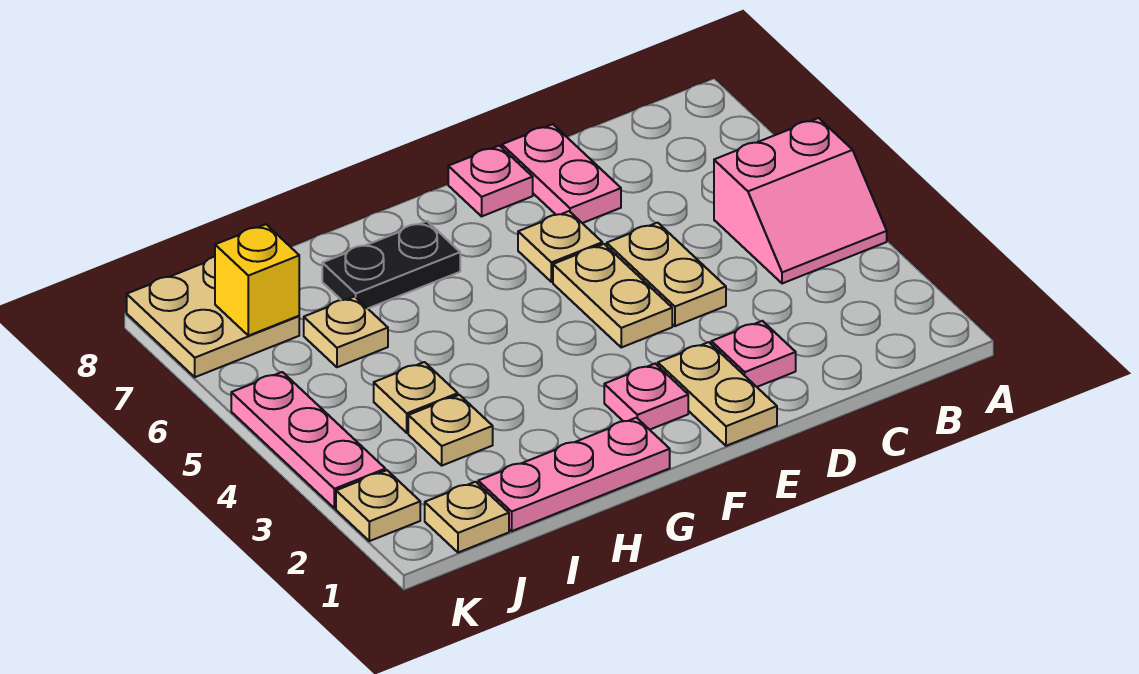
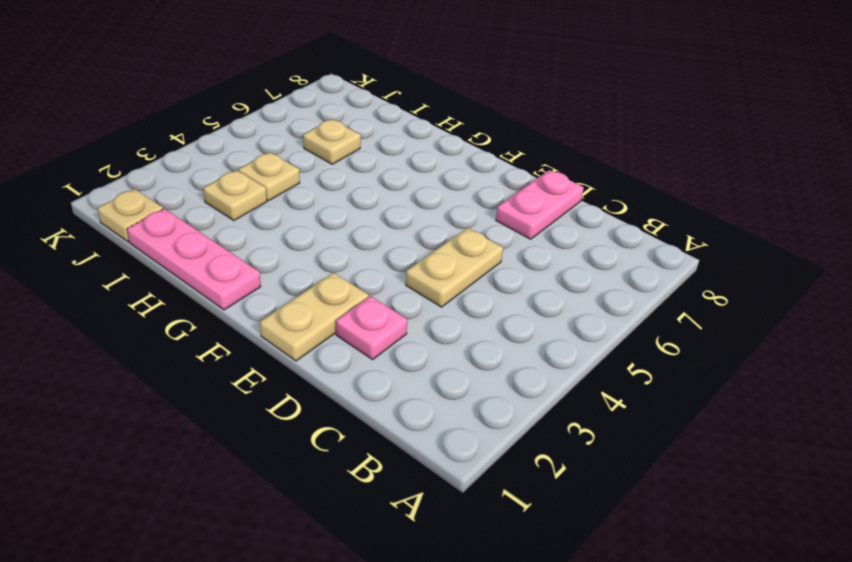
none -> pink 2x2 slope [714,118,887,284]
none -> tan 1x2 plate [553,244,672,347]
none -> tan 1x1 plate [518,211,602,282]

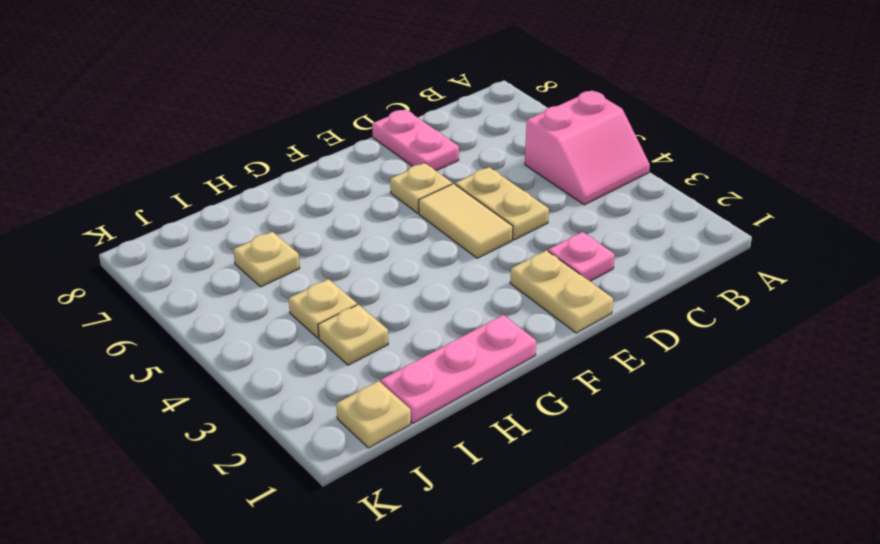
tan 1x2 tile [419,184,513,258] -> tan 1x2 plate [553,244,672,347]
none -> pink 1x1 plate [448,146,533,216]
none -> pink 1x1 plate [604,364,688,430]
none -> black 1x2 plate [322,221,460,308]

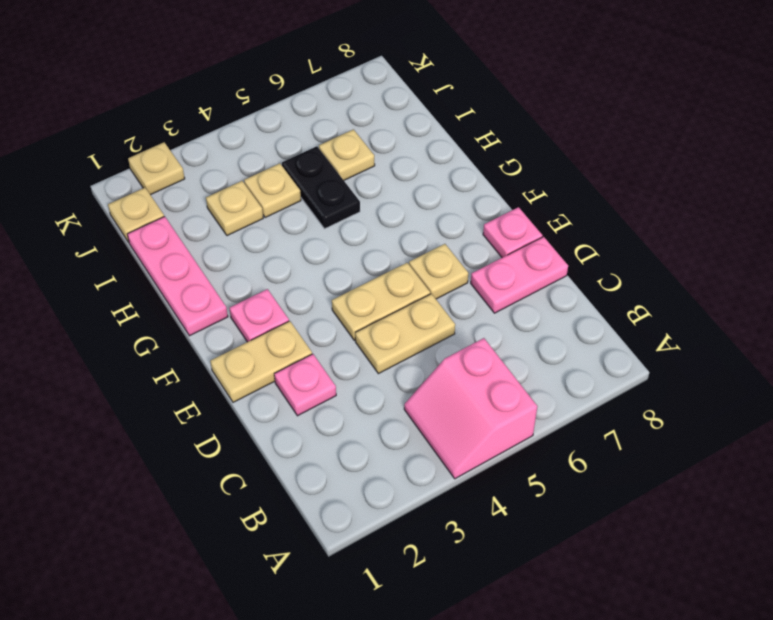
black 1x2 plate [282,146,360,229] -> black 1x2 plate moved to [322,221,460,308]
none -> tan 2x2 plate [127,257,299,377]
none -> pink 1x3 plate [231,372,385,508]
none -> yellow 1x1 brick [215,224,299,336]

